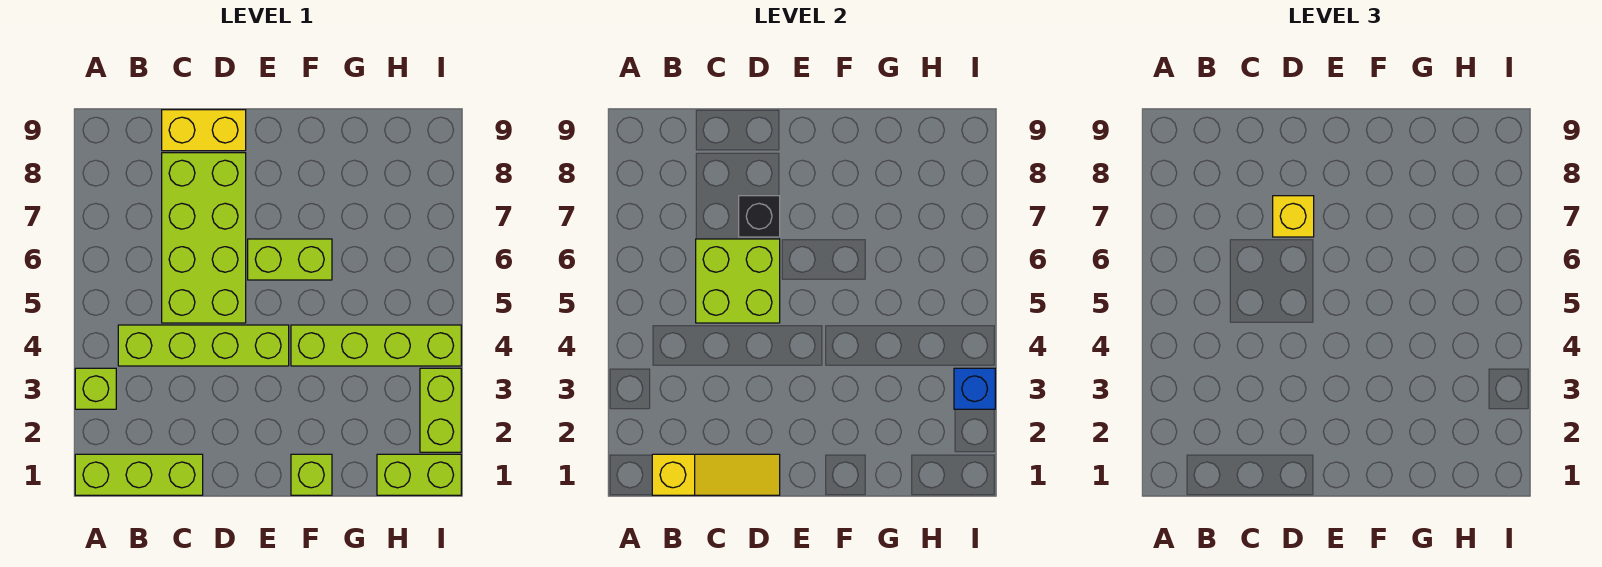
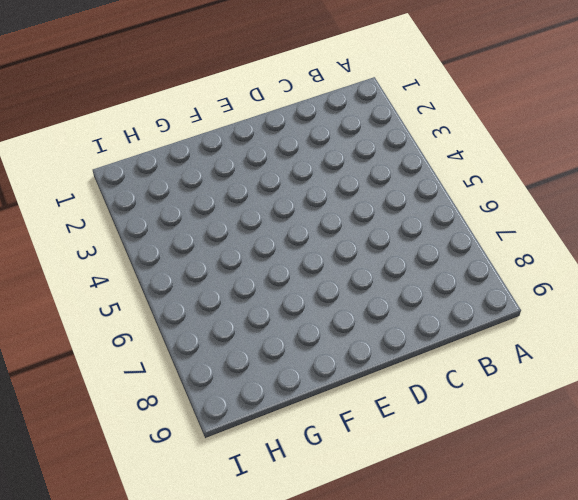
none -> lime 1x3 brick [75,454,203,495]
none -> lime 1x1 brick [75,368,116,409]
none -> lime 1x4 brick [118,325,289,366]

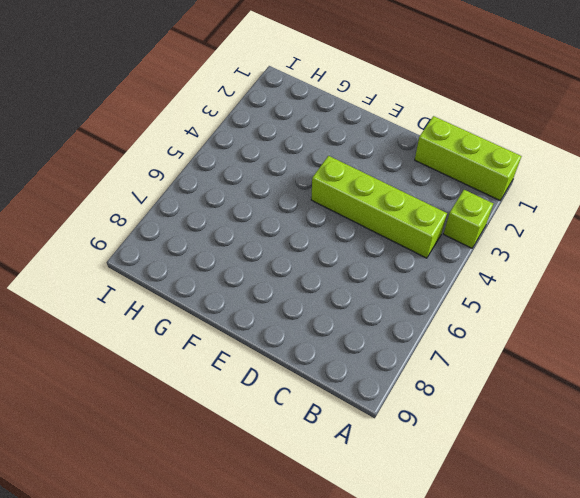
none -> lime 2x4 brick [162,153,246,323]
none -> yellow 1x2 brick [162,110,246,151]
none -> lime 1x2 brick [248,239,332,280]

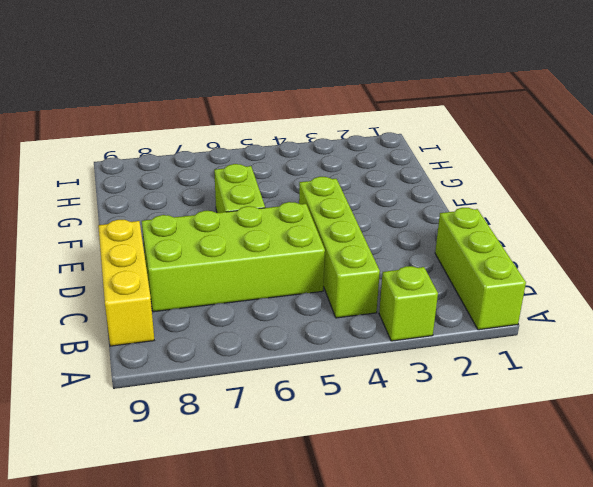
yellow 1x3 brick [98,220,154,346] -> yellow 1x2 brick [162,110,246,151]
none -> lime 1x1 brick [291,454,332,495]
none -> lime 1x4 brick [291,325,461,366]
none -> lime 1x2 brick [377,454,461,495]

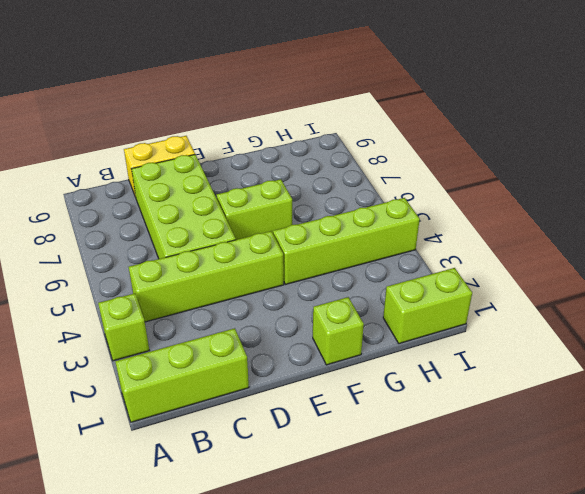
none -> lime 1x2 brick [420,368,461,452]
none -> yellow 1x3 slope [652,454,780,495]
none -> lime 2x2 brick [696,239,780,323]

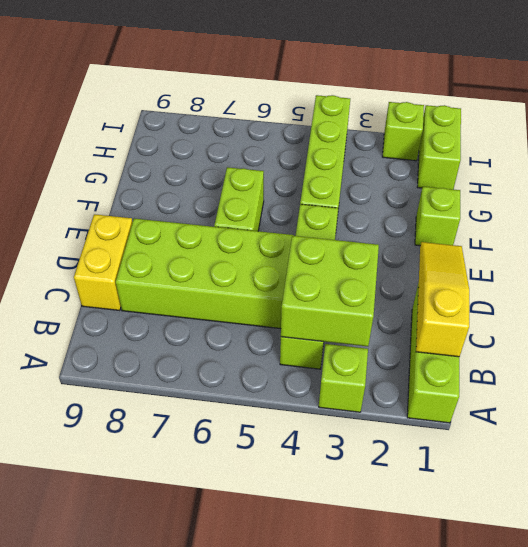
lime 2x2 brick [281,235,379,346] -> lime 2x2 brick moved to [696,239,780,323]
lime 1x1 brick [382,102,424,161] -> lime 1x2 brick [420,368,461,452]
none -> black 1x1 brick [739,196,780,237]
none -> blue 1x1 brick [954,368,995,409]
none -> yellow 1x1 brick [1273,196,1314,237]

